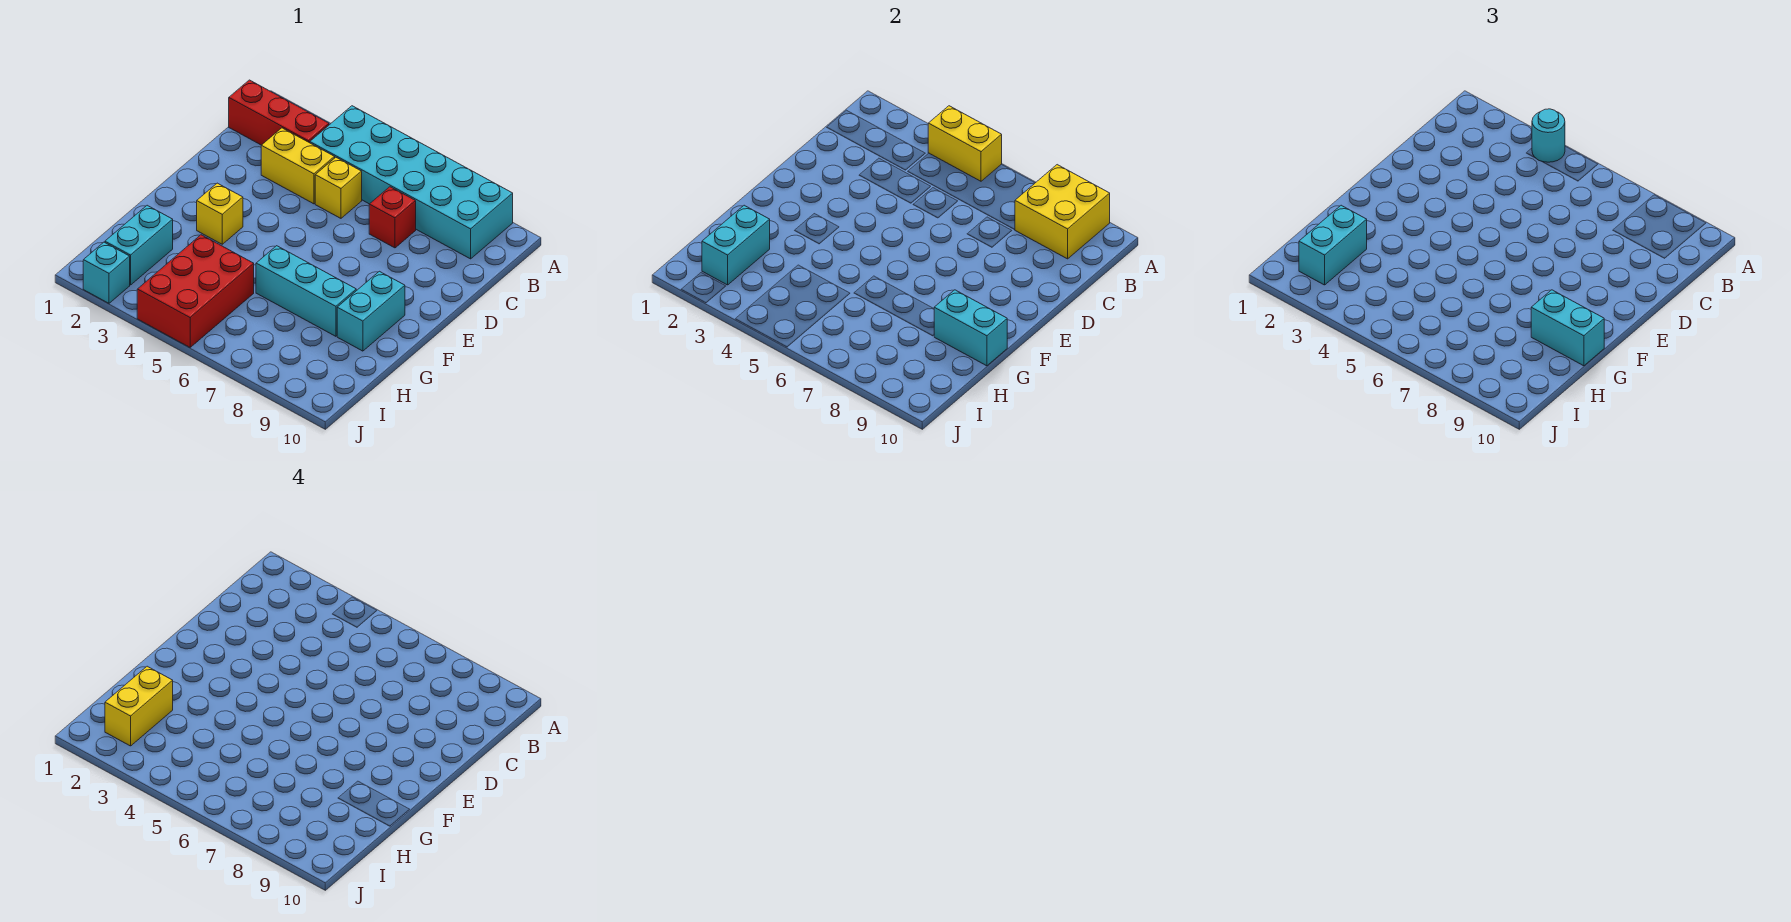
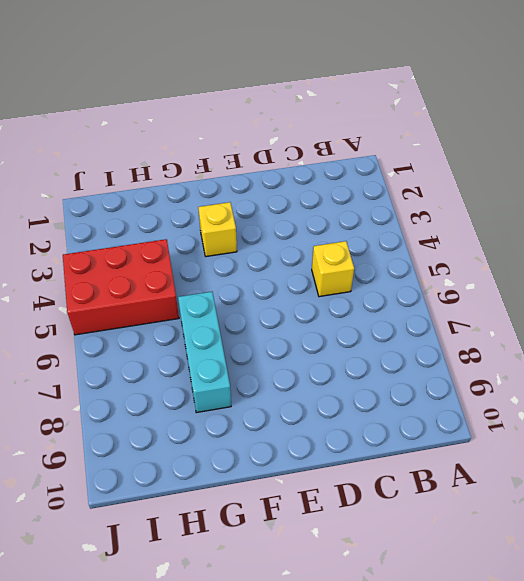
none -> cyan 2x6 brick [310,106,513,259]
none -> red 1x3 brick [229,80,329,145]
none -> yellow 1x2 brick [261,128,335,204]

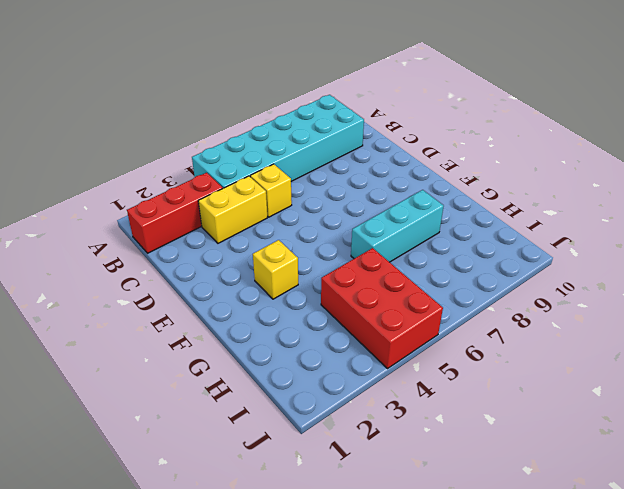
none -> red 1x1 brick [369,187,416,248]
none -> cyan 1x2 brick [337,271,405,351]
none -> cyan 1x2 brick [105,205,173,285]

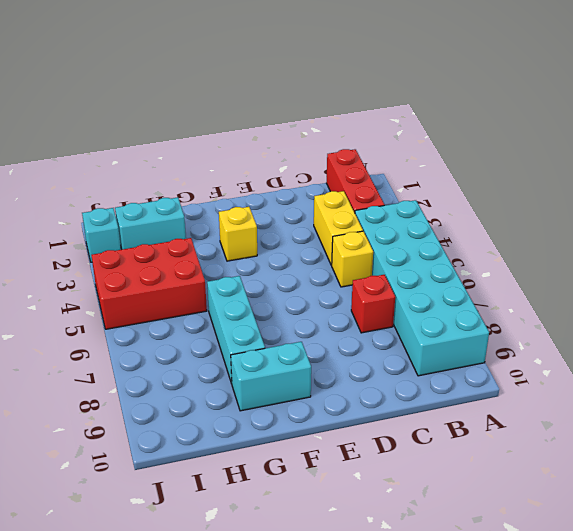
none -> yellow 1x2 brick [928,106,1002,181]
none -> yellow 2x2 brick [1015,165,1110,259]
none -> cyan 1x2 brick [934,290,1007,366]

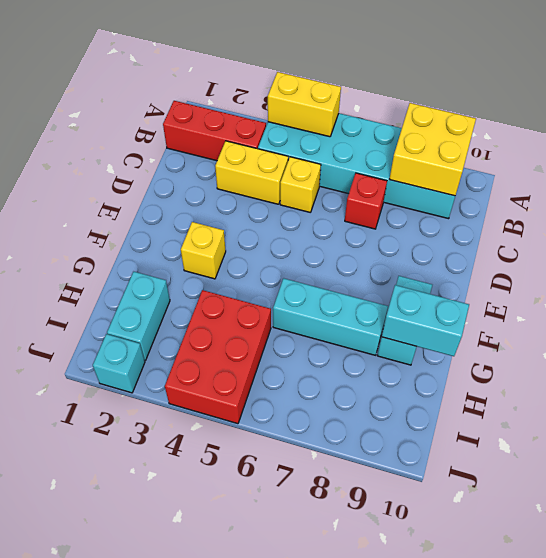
none -> cyan 1x2 brick [702,205,770,285]
none -> cyan 1x1 round brick [1532,109,1565,162]
none -> cyan 1x2 brick [1531,290,1604,366]

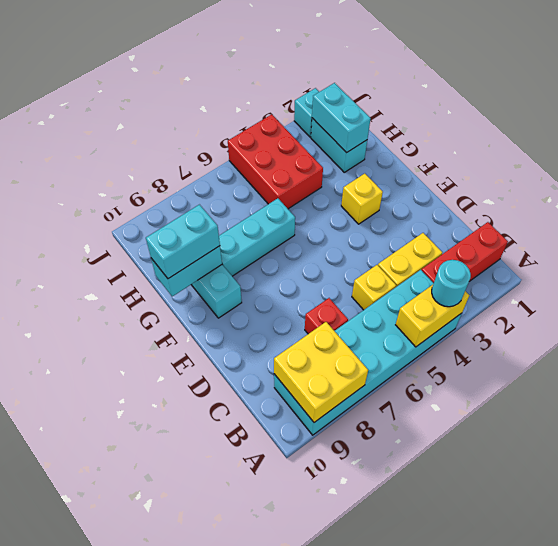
none -> cyan 1x2 brick [1299,205,1367,285]
none -> yellow 1x2 brick [105,666,173,746]

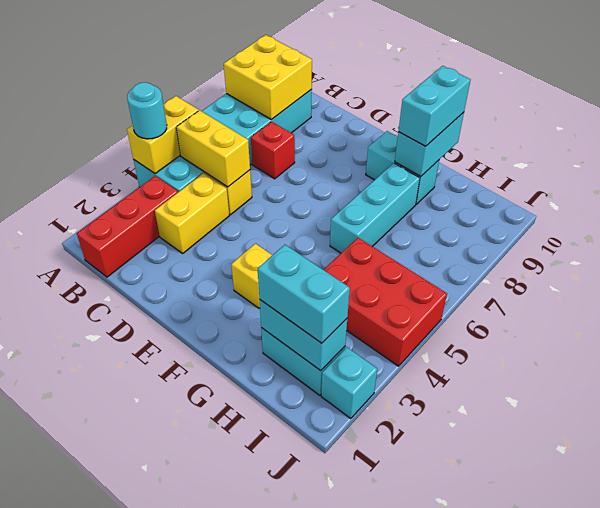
yellow 1x2 brick [176,110,250,187] -> yellow 1x2 brick moved to [105,666,173,746]

